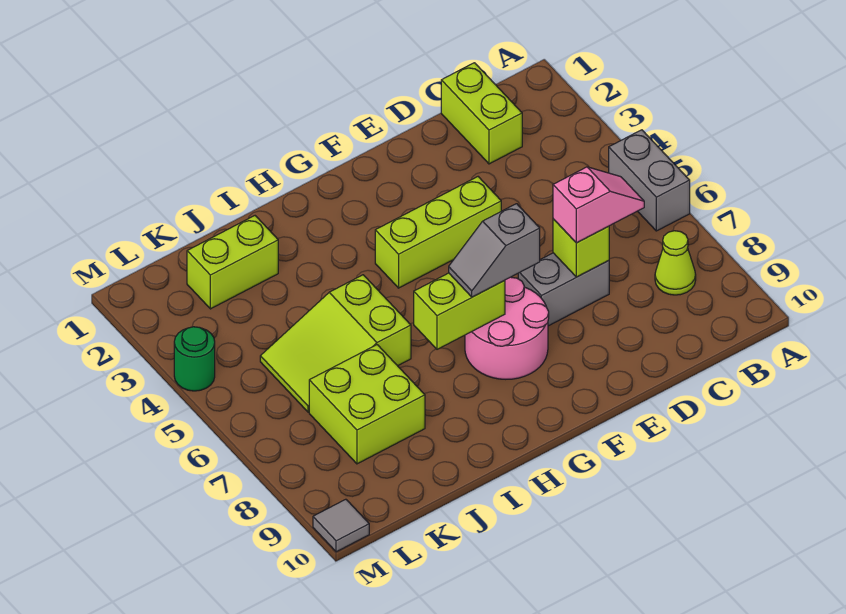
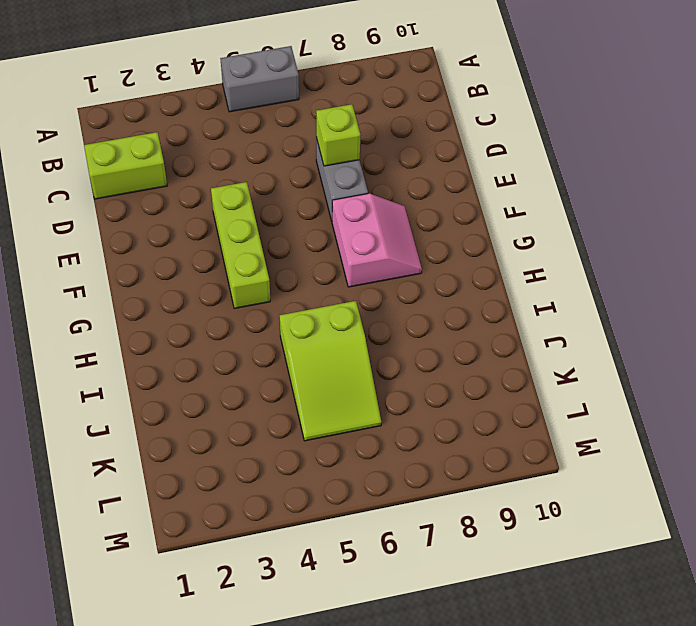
pink 2x2 slope [332,194,422,287] -> pink 2x2 round brick [465,277,549,379]
none -> lime 1x1 cone [655,231,696,295]
none -> lime 1x2 brick [187,216,278,309]
none -> lime 2x2 brick [309,345,425,464]

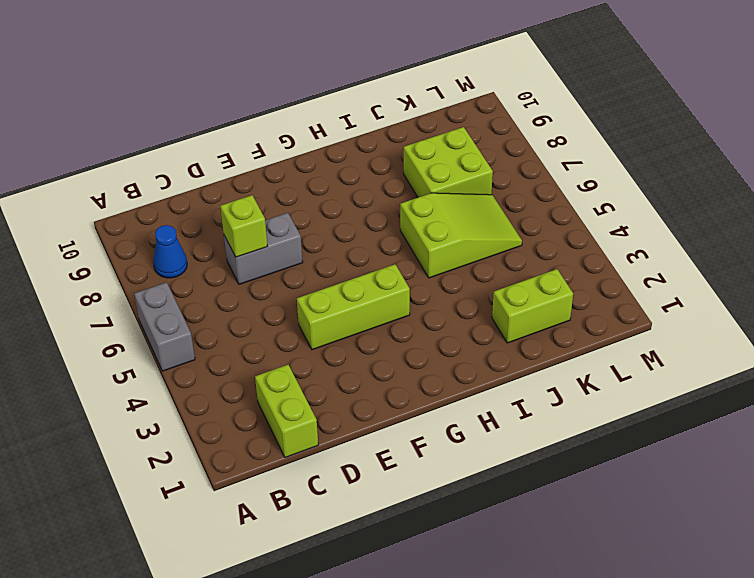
blue 1x1 cone [153,225,187,278] -> lime 1x1 cone [655,231,696,295]
none -> pink 2x2 round brick [465,277,549,379]
none -> green 1x1 round brick [174,327,215,391]
none -> grey 1x1 tile [313,499,369,552]

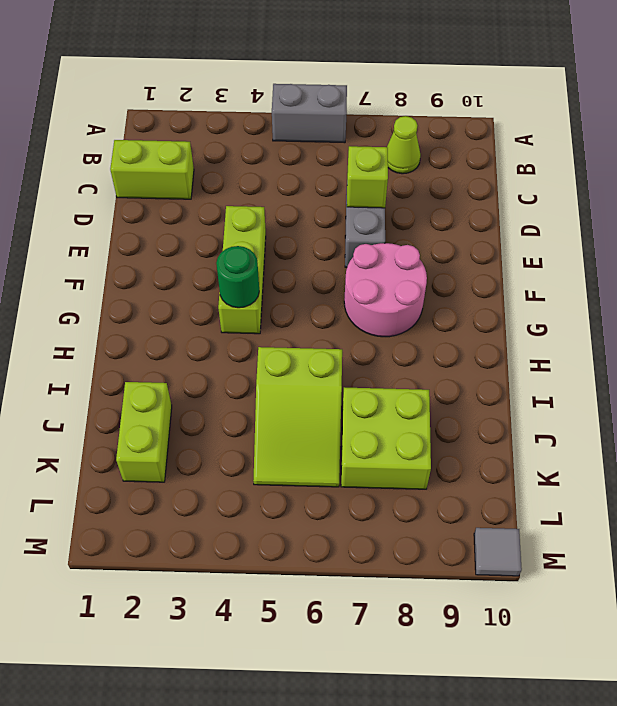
green 1x1 round brick [216,246,259,308] -> green 1x1 round brick moved to [174,327,215,391]
none -> lime 1x2 brick [414,273,505,349]
none -> pink 1x2 slope [553,167,644,243]
none -> grey 1x2 slope [449,204,540,297]

